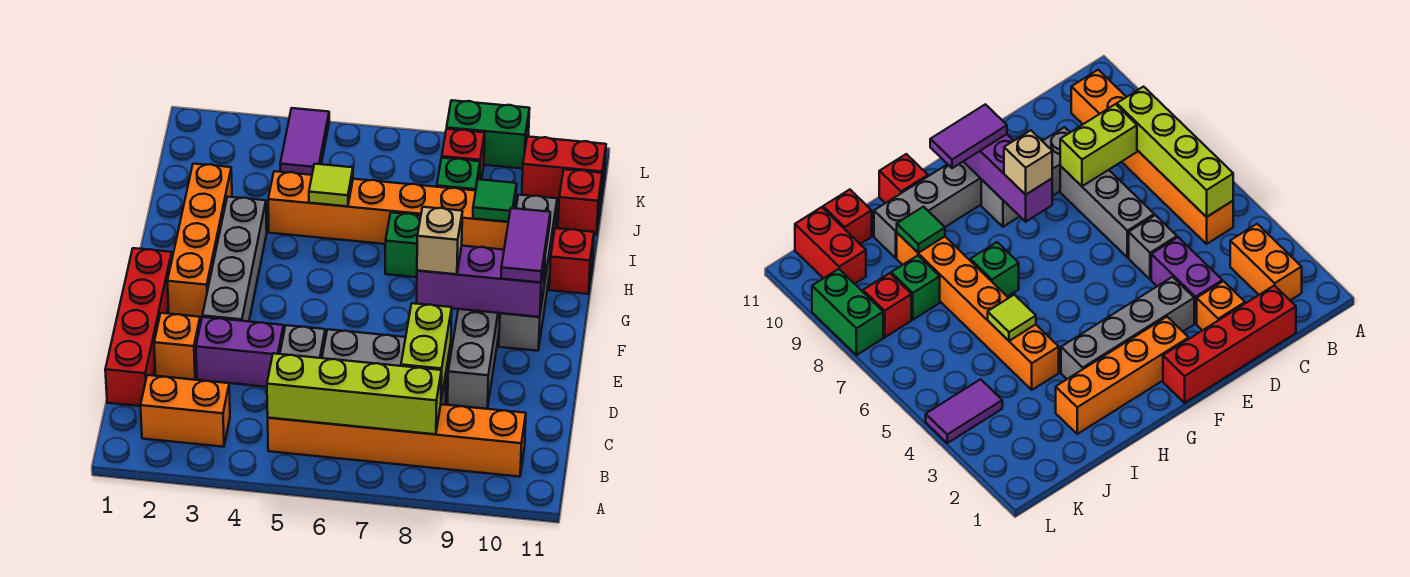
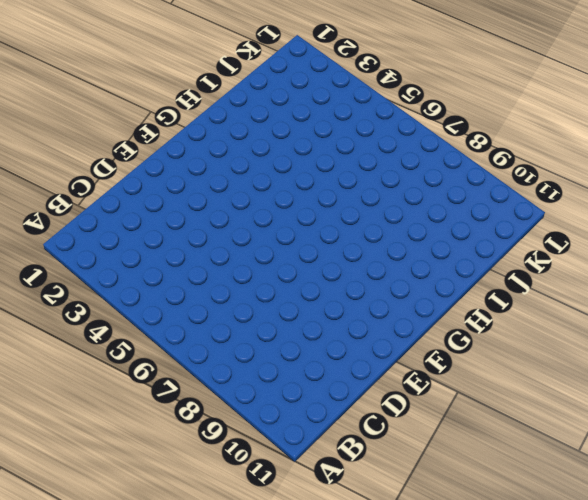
none -> orange 1x2 brick [141,375,230,447]
none -> orange 1x6 brick [268,404,526,477]
none -> red 1x4 brick [105,248,172,406]

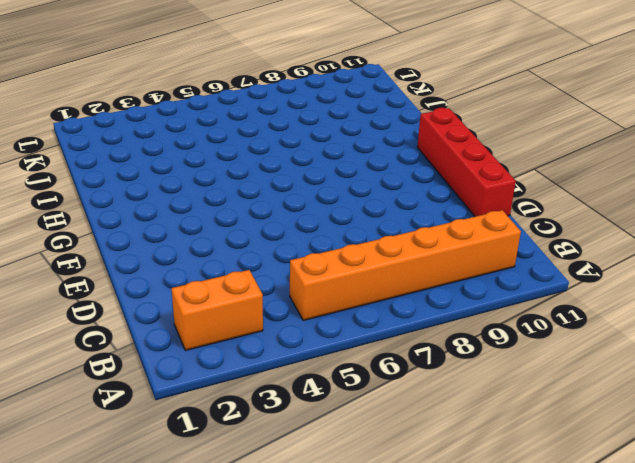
red 1x4 brick [417,108,516,217] -> red 1x4 brick moved to [105,248,172,406]
none -> orange 1x1 brick [154,313,200,380]
none -> purple 1x2 brick [196,317,284,387]
none -> grey 1x1 brick [280,325,325,358]

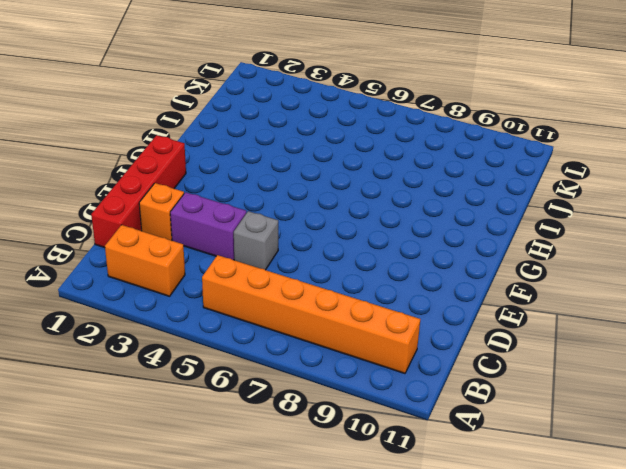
none -> grey 1x3 brick [322,329,451,405]
none -> grey 1x3 brick [447,309,500,409]
none -> grey 1x4 brick [202,197,267,322]

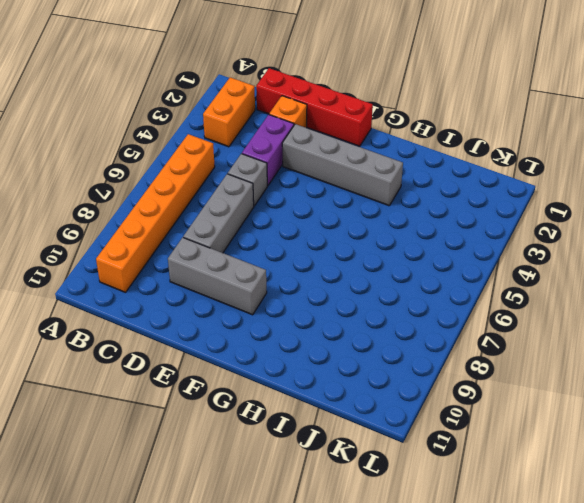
none -> orange 1x4 brick [167,164,232,318]
none -> grey 1x4 brick [499,195,557,351]
none -> green 1x1 brick [385,212,421,277]

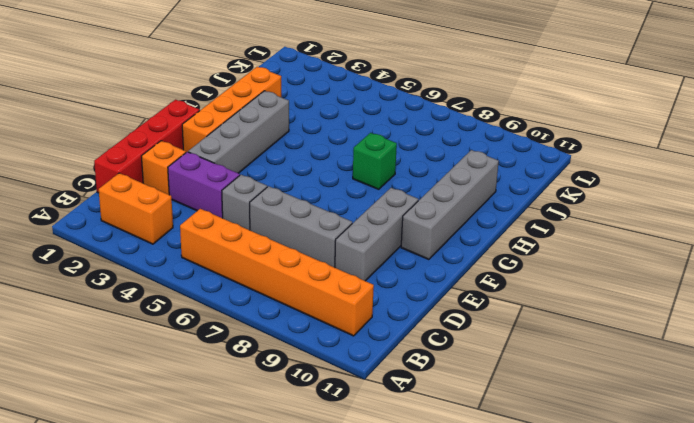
none -> red 1x1 brick [549,228,594,294]
none -> orange 1x6 brick [268,171,516,250]
none -> green 1x1 brick [437,158,480,191]

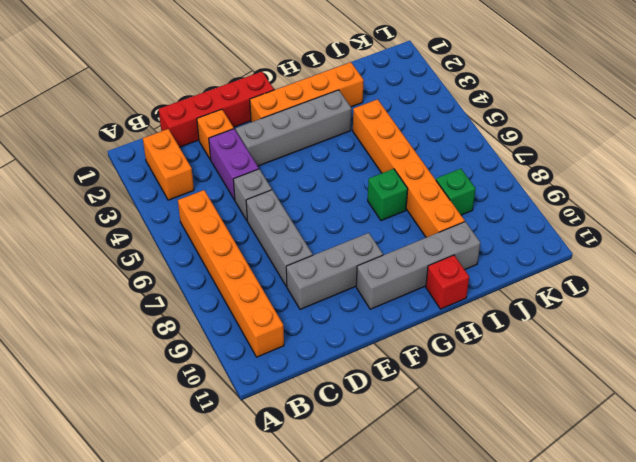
none -> red 1x1 brick [558,169,602,234]
none -> purple 1x2 tile [280,108,329,175]
none -> red 1x1 brick [442,129,485,180]

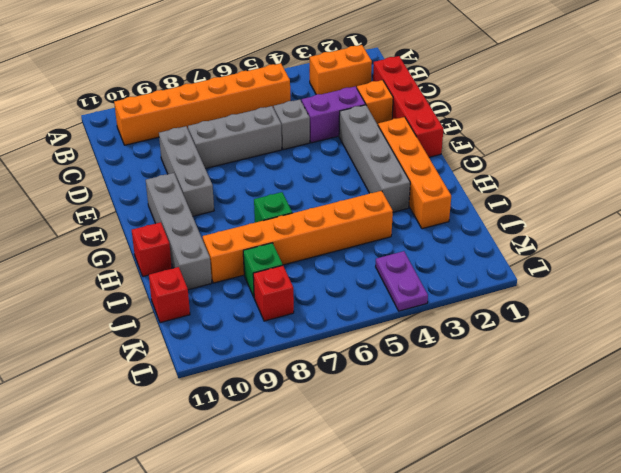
purple 1x2 plate [376,251,428,311] -> purple 1x2 tile [280,108,329,175]
none -> red 1x2 brick [522,137,606,201]
none -> green 1x2 brick [447,100,530,168]
none -> lime 1x4 brick [267,353,441,434]

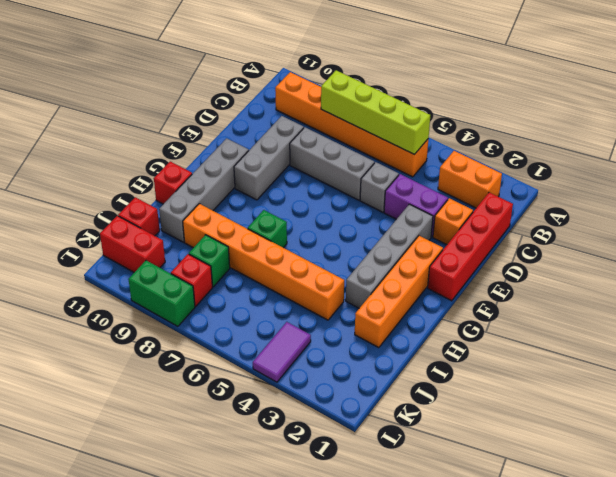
none -> lime 1x2 brick [401,303,452,400]
none -> purple 1x3 brick [417,246,545,317]
none -> lime 1x1 tile [309,164,353,206]

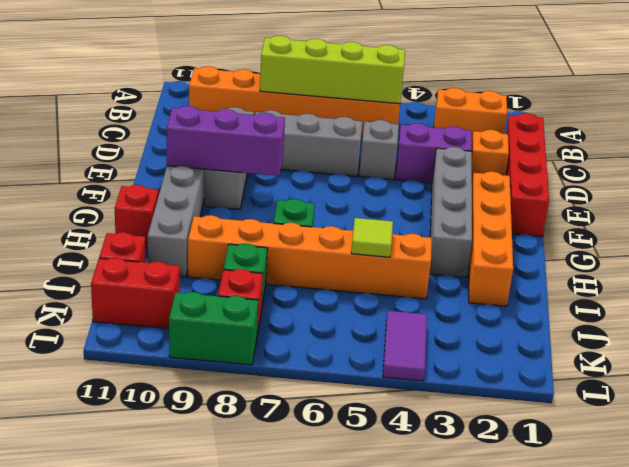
none -> lime 1x2 brick [401,303,452,400]
none -> green 1x1 tile [473,179,517,222]
none -> tan 1x1 brick [417,207,463,274]

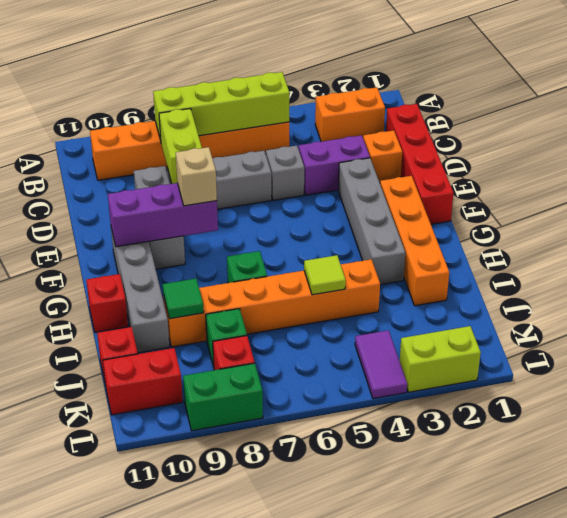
lime 1x2 brick [400,326,481,392] -> none
none -> purple 1x2 tile [501,208,550,282]

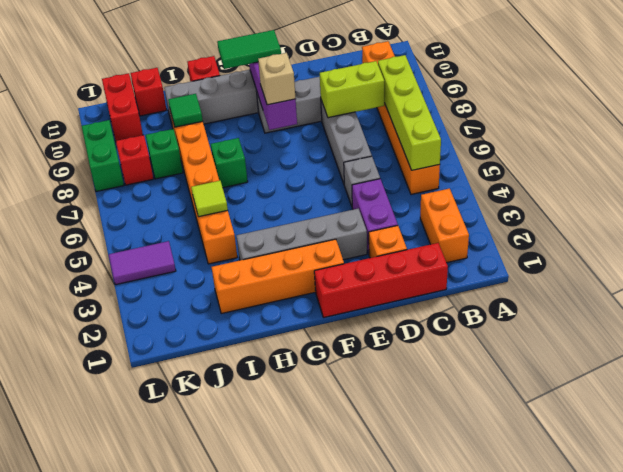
green 1x2 tile [217,30,281,69] -> purple 1x2 tile [501,208,550,282]

